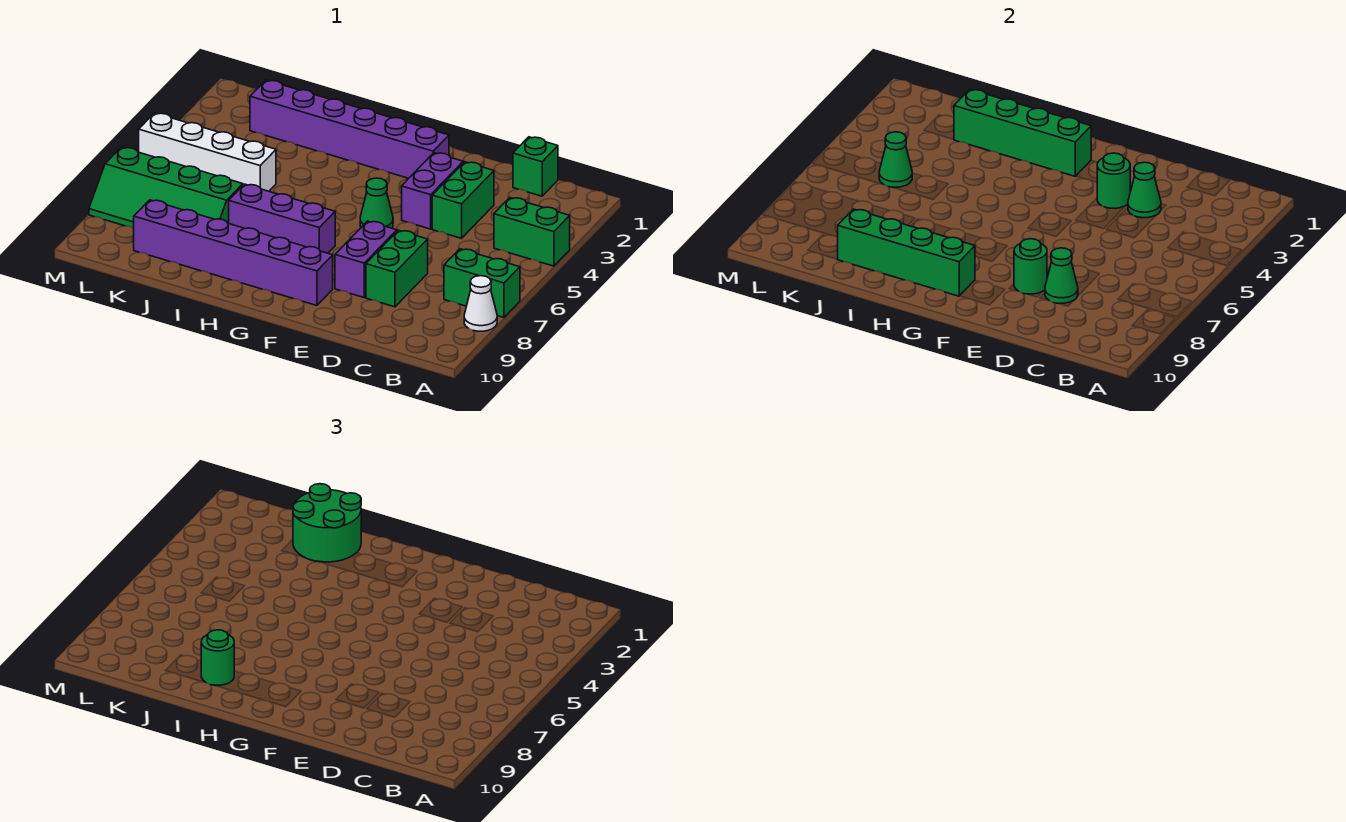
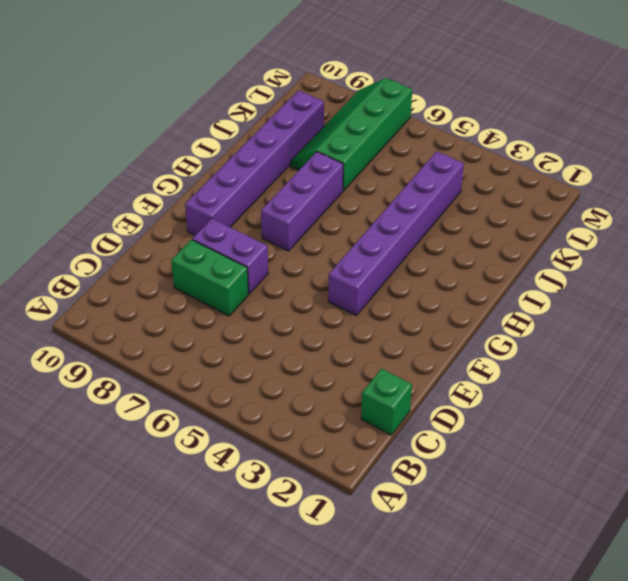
purple 1x6 brick [328,151,464,316] -> purple 1x6 brick moved to [250,80,449,178]
none -> green 1x2 brick [494,198,570,266]
none -> green 1x2 brick [444,249,520,317]
none -> white 1x1 cone [464,276,497,331]

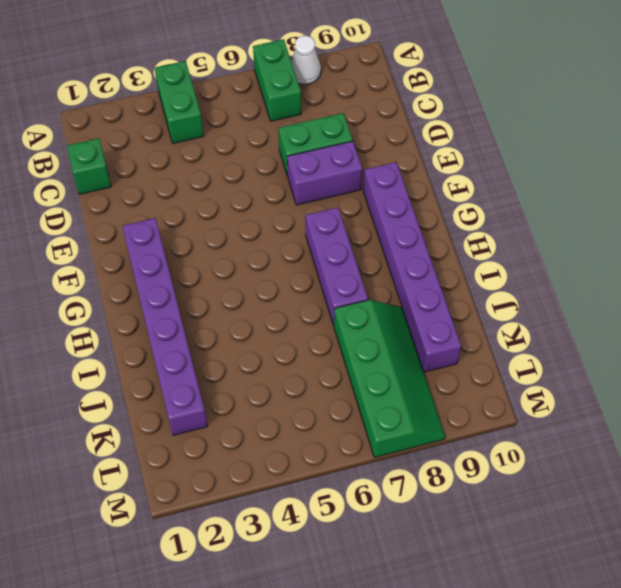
none -> green 1x2 brick [432,162,494,238]
none -> purple 1x2 brick [402,153,463,229]
none -> green 1x1 cone [360,178,393,228]

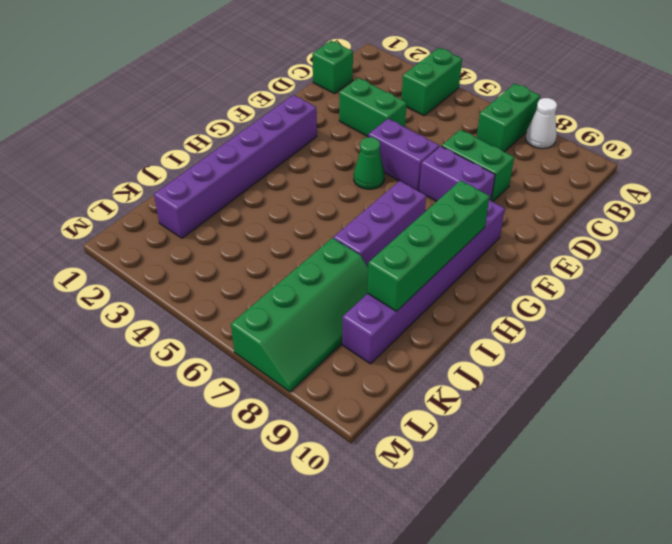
purple 1x2 brick [369,119,439,191] -> purple 1x2 brick moved to [402,153,463,229]
none -> white 1x4 brick [139,113,276,191]
none -> green 1x1 cone [1128,162,1161,218]
none -> green 1x1 cone [1045,248,1078,303]

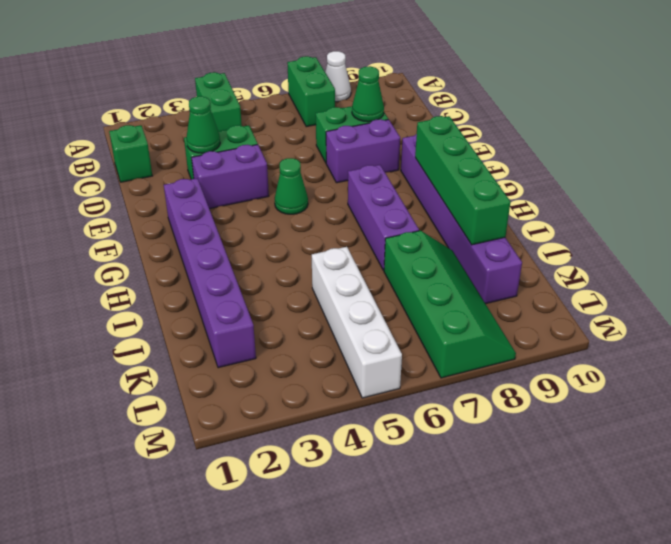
none -> green 1x1 round brick [1097,153,1130,209]
none -> green 1x1 round brick [1014,239,1047,294]
none -> green 1x4 brick [954,89,1091,176]

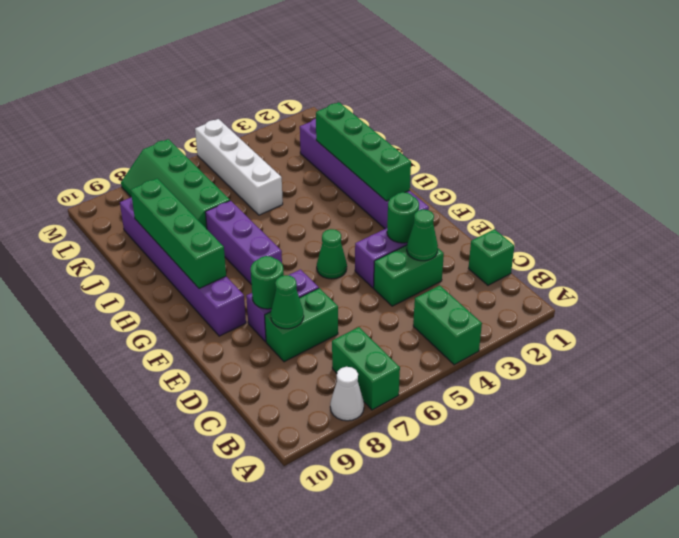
none -> green 1x1 cone [879,132,912,187]
none -> green 2x2 round brick [293,484,361,562]
none -> green 1x1 round brick [201,630,234,685]

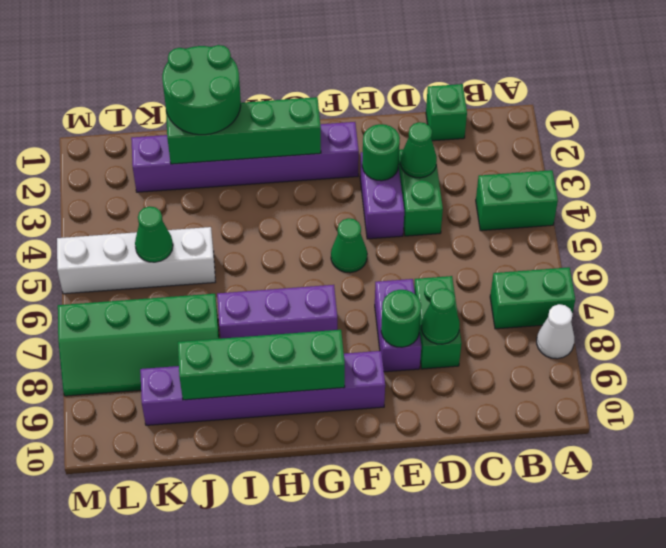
none -> green 1x1 round brick [201,630,234,685]

